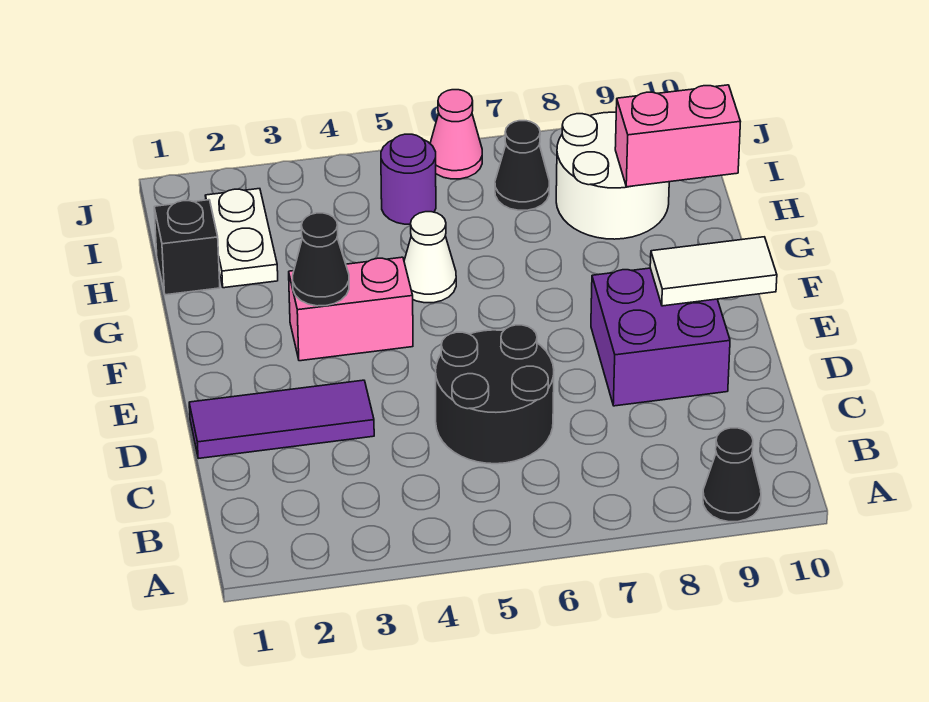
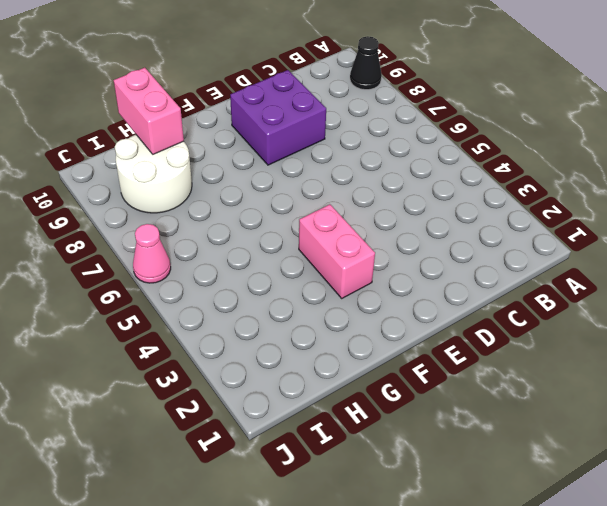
none -> black 2x2 round brick [436,325,554,464]
none -> purple 1x3 tile [189,380,374,458]
none -> white 1x1 cone [404,212,456,303]

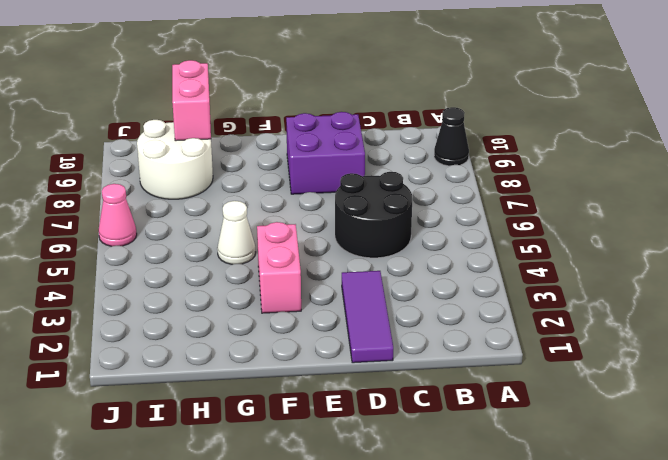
none -> black 1x1 brick [154,200,220,295]
none -> white 1x2 plate [205,189,278,288]
none -> purple 1x1 round brick [381,134,436,224]

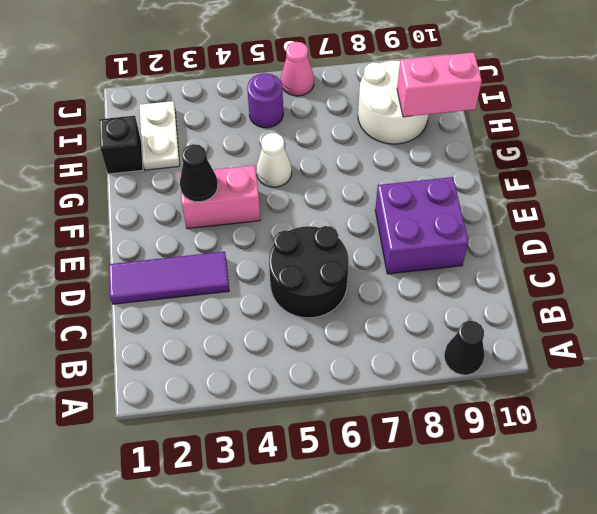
none -> black 1x1 cone [495,121,549,210]
none -> white 1x2 tile [650,237,777,306]

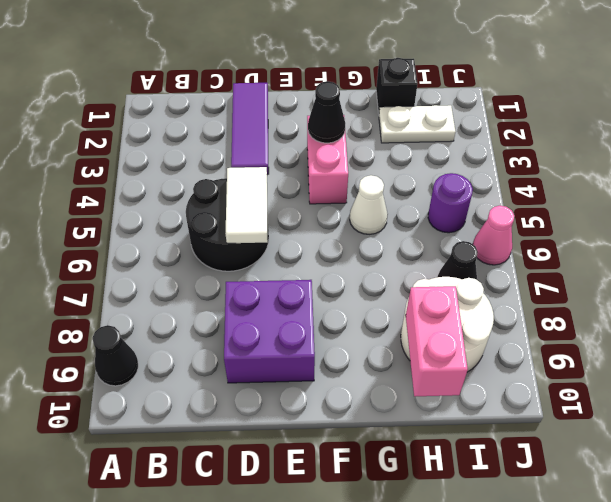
white 1x2 tile [225,167,268,243] -> white 1x2 tile moved to [650,237,777,306]

